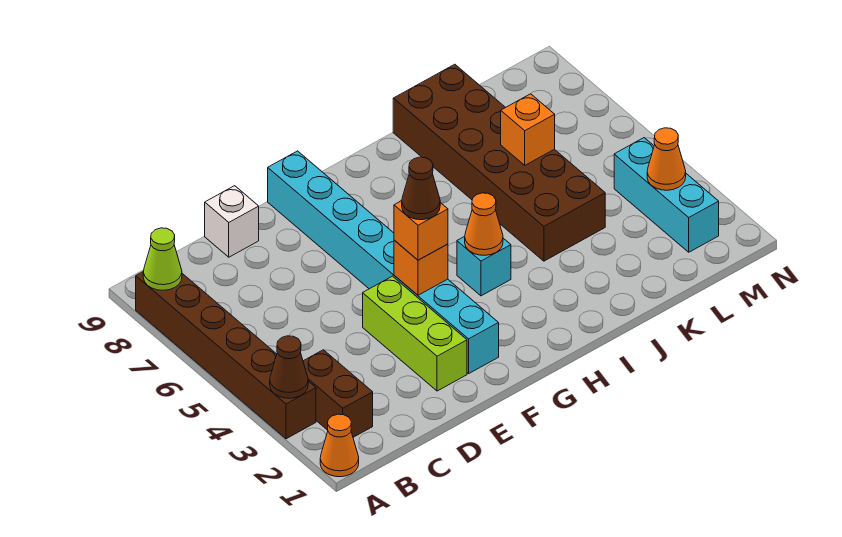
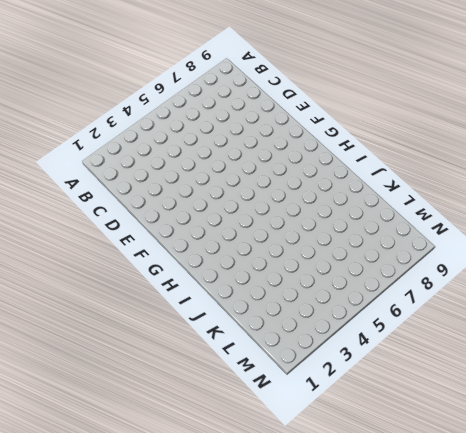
none -> orange 1x1 cone [320,414,359,477]
none -> brown 1x6 brick [136,271,316,439]
none -> brown 1x2 brick [303,350,373,437]

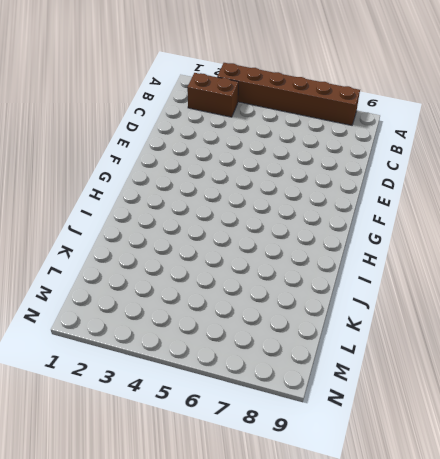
none -> orange 1x1 cone [320,414,359,477]
none -> white 1x1 brick [205,186,259,257]
none -> lime 1x3 brick [363,276,467,391]

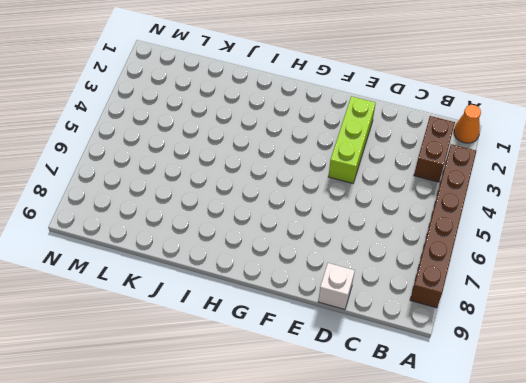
none -> cyan 1x8 brick [268,151,499,374]
none -> cyan 1x1 brick [457,237,511,296]
none -> brown 2x6 brick [393,64,605,261]

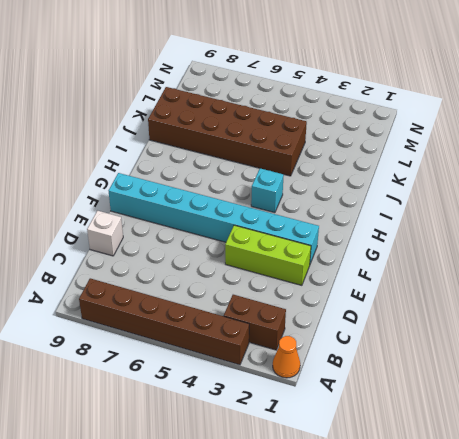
none -> cyan 1x3 brick [614,138,719,252]
none -> brown 1x1 cone [270,336,308,398]
none -> lime 1x1 cone [143,228,182,290]

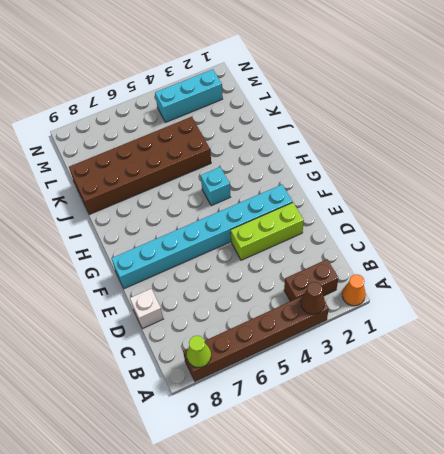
none -> orange 1x1 brick [394,240,448,295]
none -> orange 1x1 cone [465,193,503,255]
none -> orange 1x1 brick [501,94,555,165]

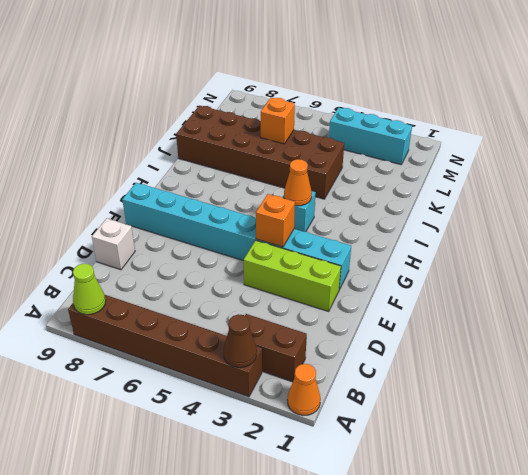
none -> orange 1x1 cone [647,128,686,190]
none -> orange 1x1 brick [394,201,448,260]
none -> brown 1x1 cone [402,157,440,220]

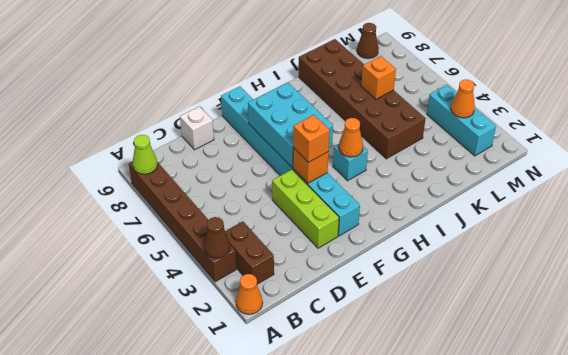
cyan 2x3 brick [248,82,333,168] -> none
brown 1x1 cone [357,23,379,59] -> brown 1x1 cone moved to [402,157,440,220]

